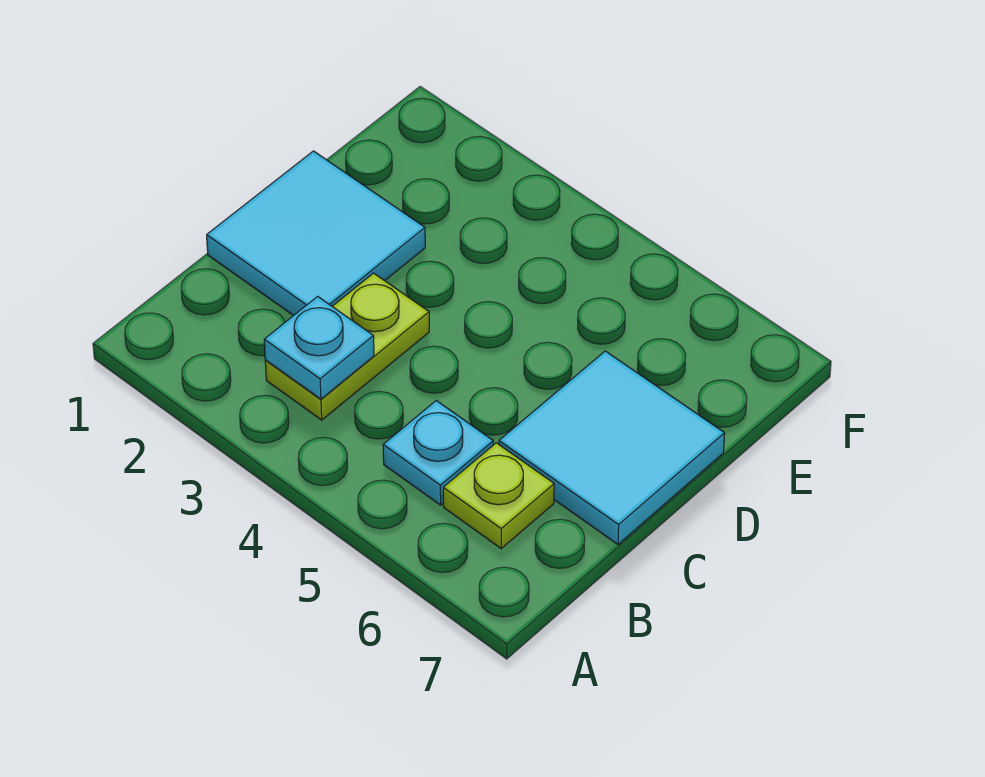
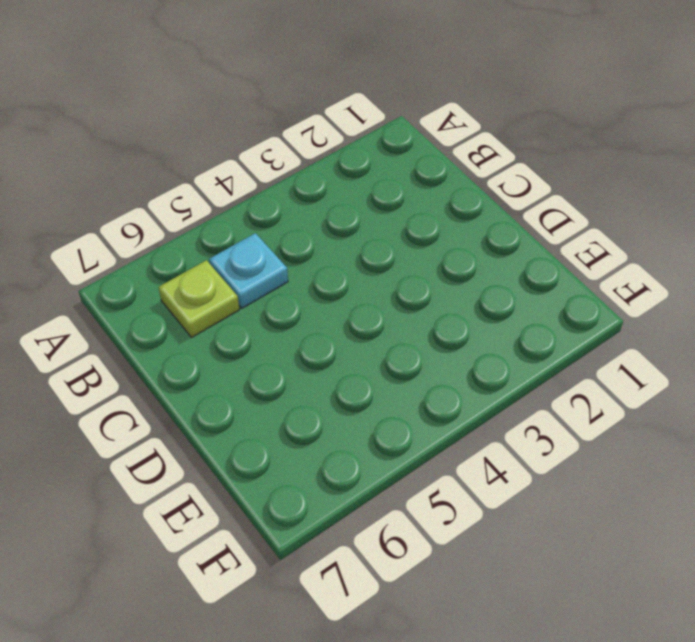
none -> lime 1x2 plate [265,273,429,420]
none -> cyan 2x2 tile [207,151,425,316]

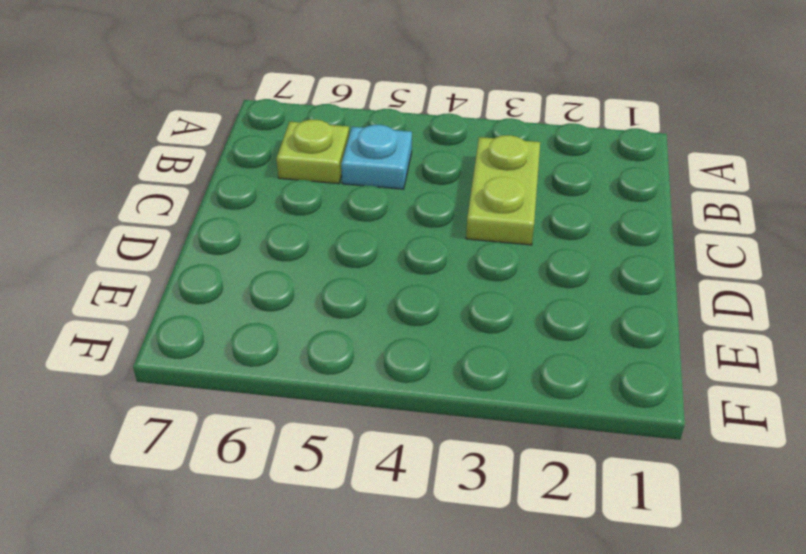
none -> cyan 2x2 tile [207,151,425,316]
none -> cyan 2x2 tile [499,351,725,544]

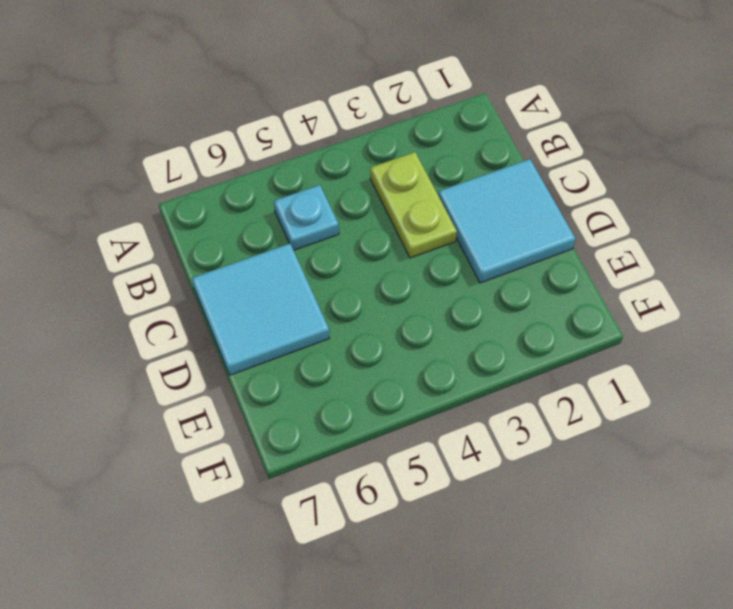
none -> lime 1x1 plate [443,443,554,548]
none -> cyan 1x1 plate [264,296,374,399]

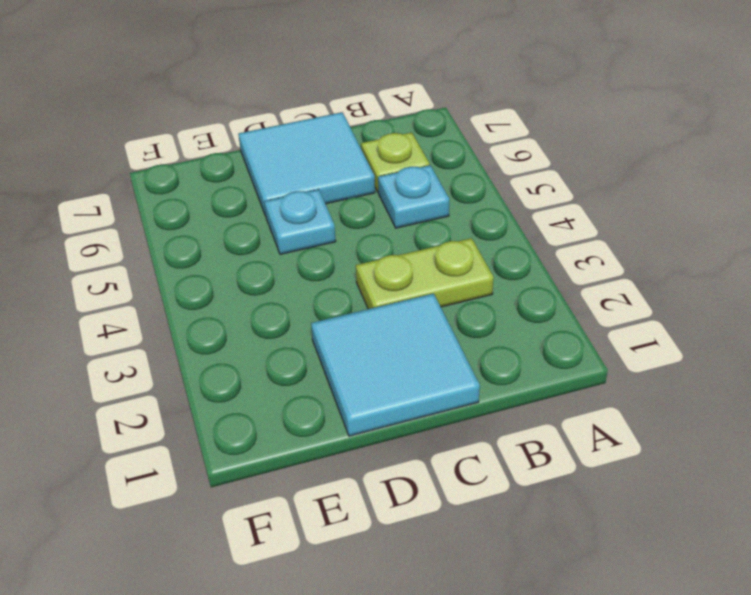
cyan 1x1 plate [264,189,336,254] -> cyan 1x1 plate moved to [264,296,374,399]

